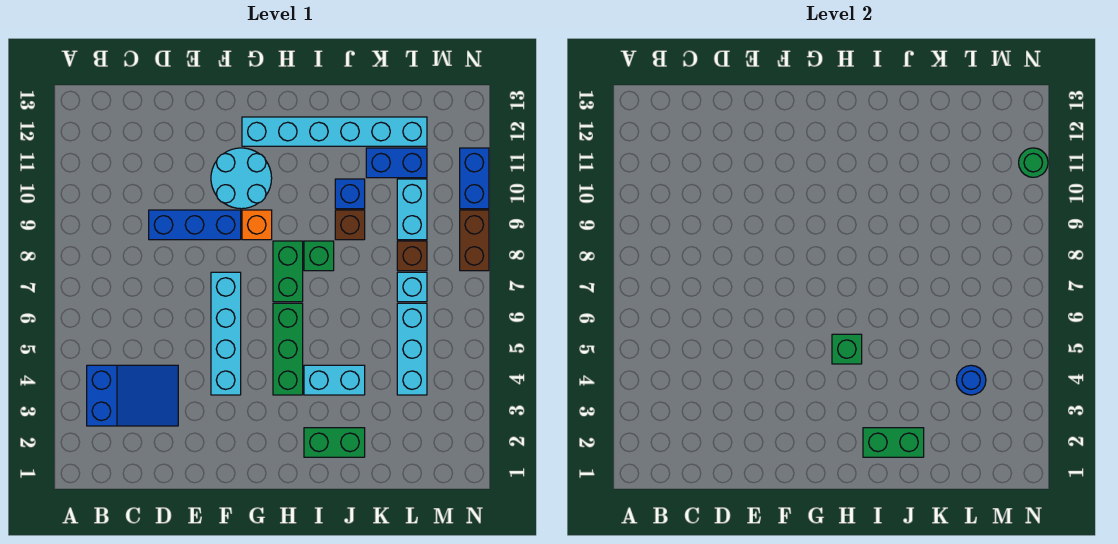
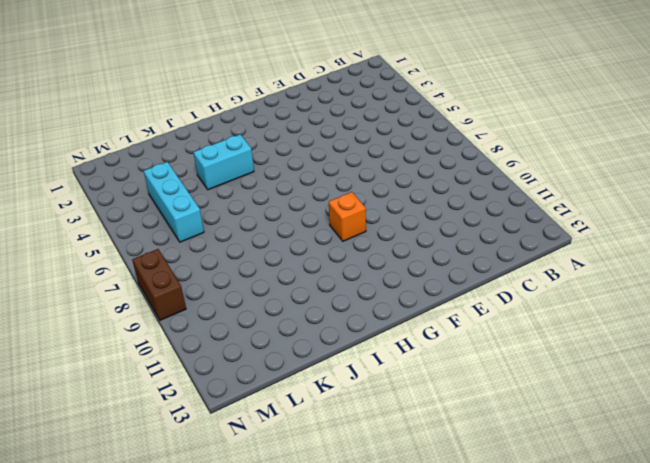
none -> blue 2x3 slope [87,365,178,426]
none -> blue 1x3 brick [149,210,241,240]
none -> cyan 1x4 brick [211,272,241,395]

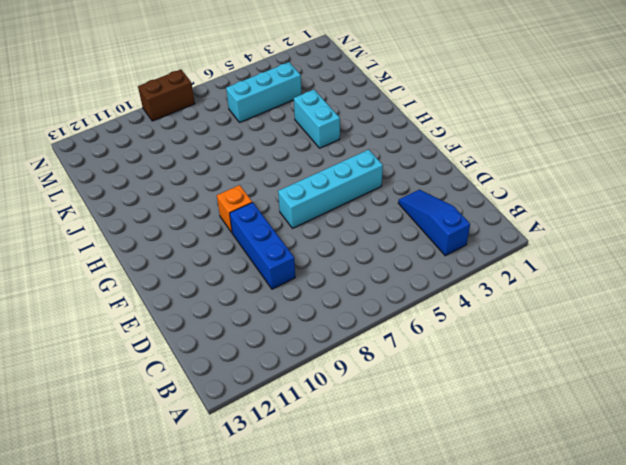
blue 1x3 slope [398,190,470,256] -> blue 2x3 slope [87,365,178,426]
none -> cyan 2x2 round brick [211,148,272,209]
none -> cyan 1x6 brick [242,117,427,146]
none -> green 1x3 brick [273,303,303,395]

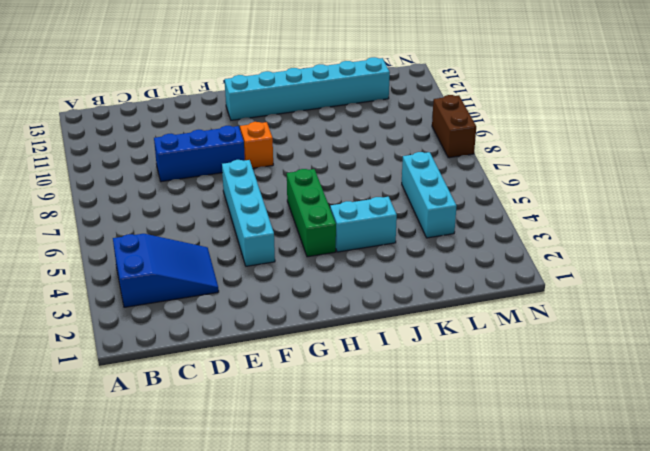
none -> cyan 2x2 round brick [211,148,272,209]
none -> green 1x2 brick [273,241,303,302]
none -> green 1x2 brick [304,428,365,457]

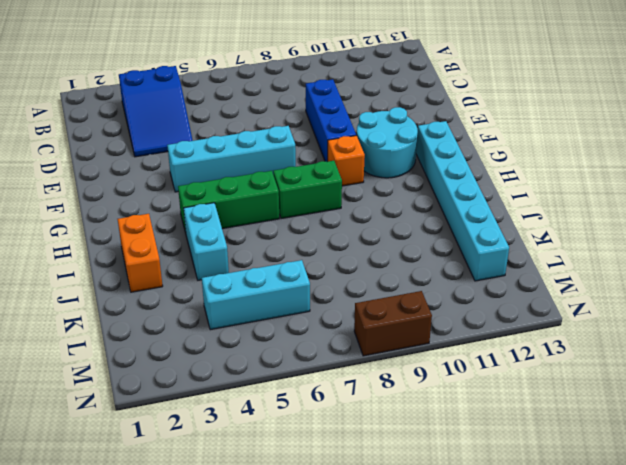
orange 1x2 brick [118,214,163,292] -> green 1x2 brick [304,428,365,457]
none -> green 1x1 brick [304,241,334,271]
none -> brown 1x1 brick [335,210,365,240]
none -> blue 1x1 brick [335,179,365,209]

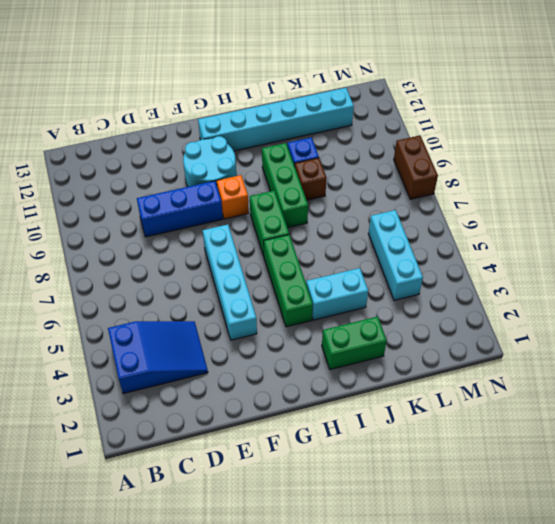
green 1x3 brick [262,143,308,228] -> green 1x1 brick [304,241,334,271]
none -> blue 1x2 brick [366,148,427,178]
none -> cyan 1x1 brick [397,272,427,302]
none -> brown 1x1 brick [397,241,427,271]

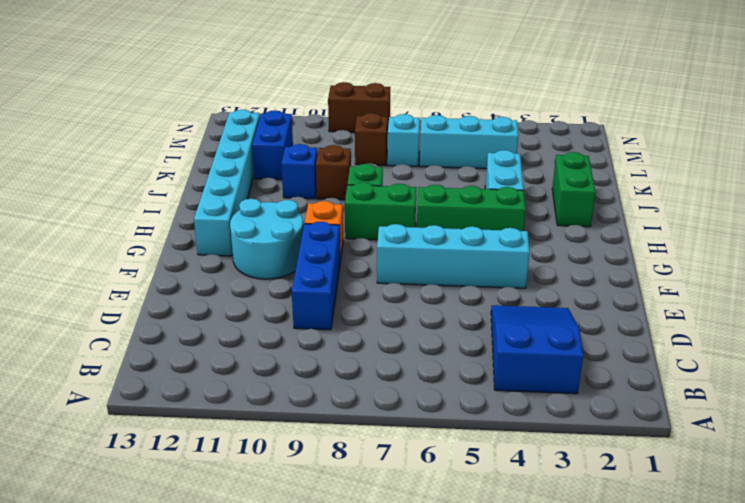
none -> cyan 1x2 brick [397,179,427,240]
none -> blue 1x2 brick [460,148,489,209]
none -> green 1x1 brick [832,334,862,364]

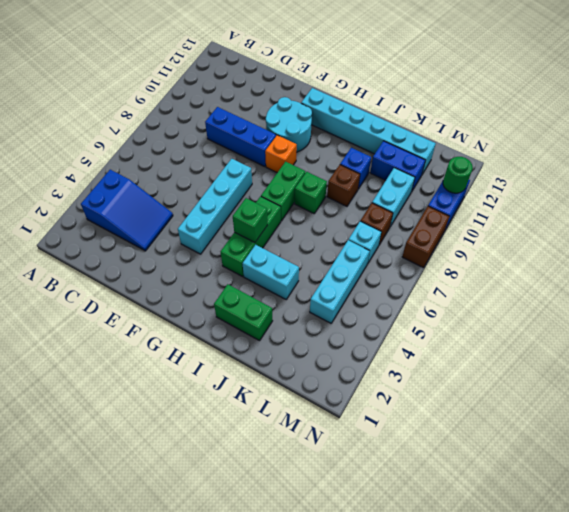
none -> green 1x2 brick [863,428,924,457]
none -> blue 1x1 round brick [956,365,986,395]

